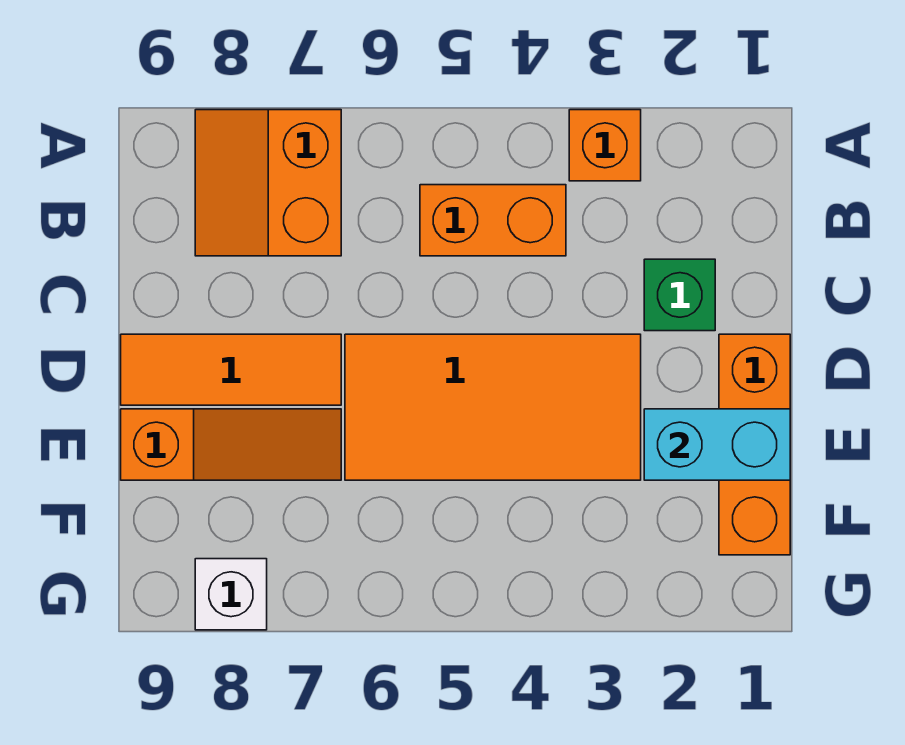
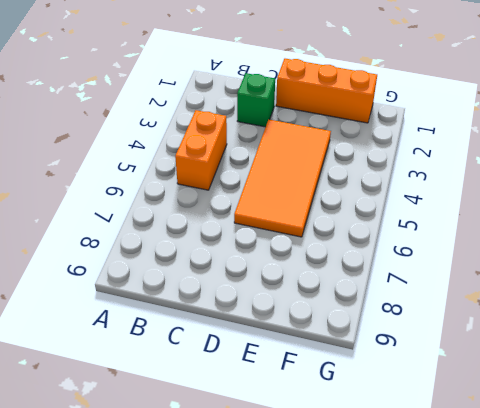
none -> orange 1x1 brick [569,110,641,181]
none -> orange 2x2 slope [195,110,341,256]

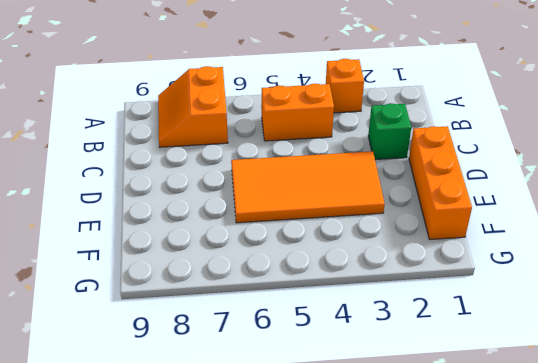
none -> orange 1x3 tile [121,334,341,405]
none -> orange 1x3 slope [121,409,341,480]

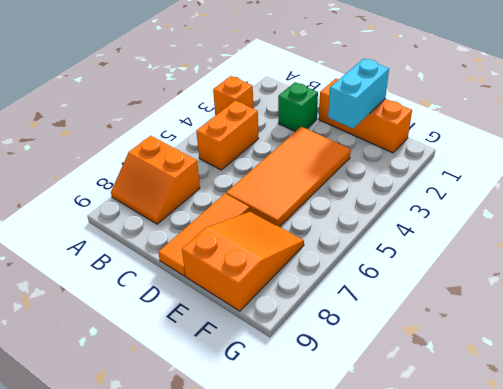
orange 2x3 slope [182,211,304,311] -> orange 1x3 slope [121,409,341,480]
none -> white 1x1 brick [195,559,267,630]

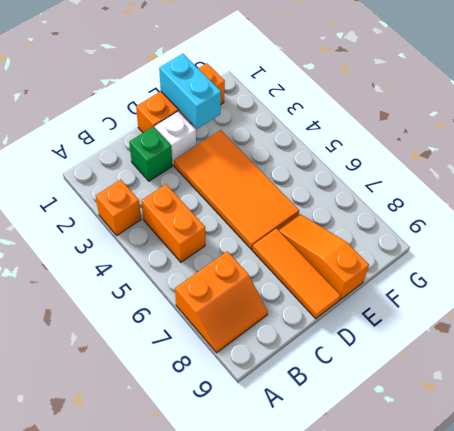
white 1x1 brick [155,111,196,165] -> white 1x1 brick moved to [195,559,267,630]

